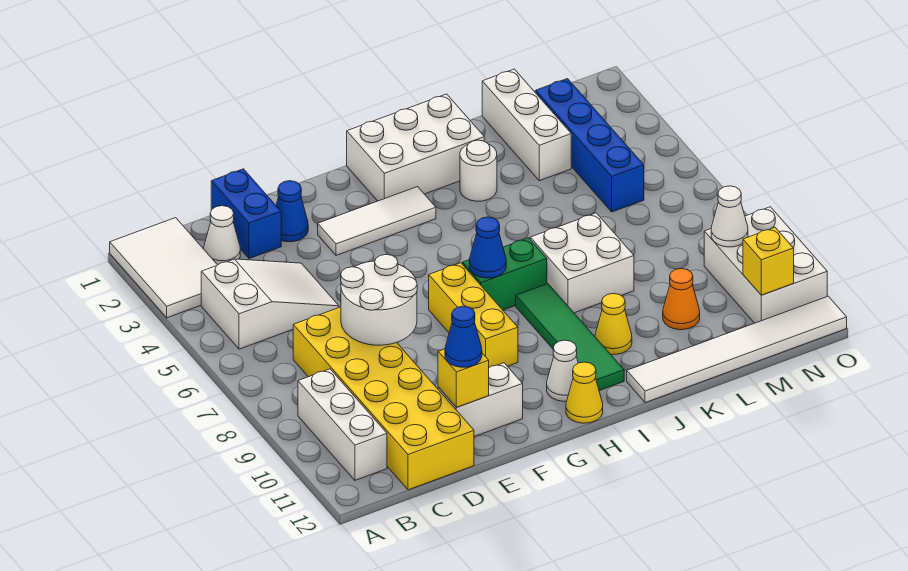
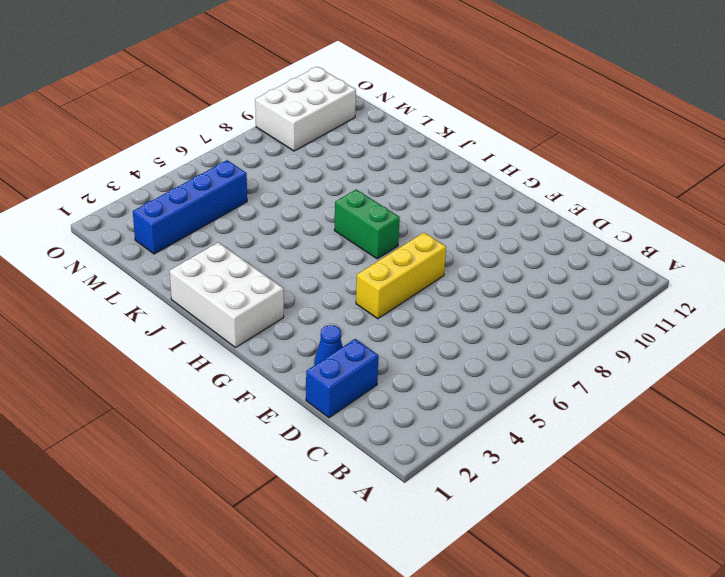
yellow 1x3 brick [356,233,446,319] -> yellow 1x3 brick moved to [429,263,518,367]
none -> white 2x3 tile [110,218,217,318]
none -> white 2x3 slope [201,259,339,349]
none -> white 1x3 brick [298,369,387,480]

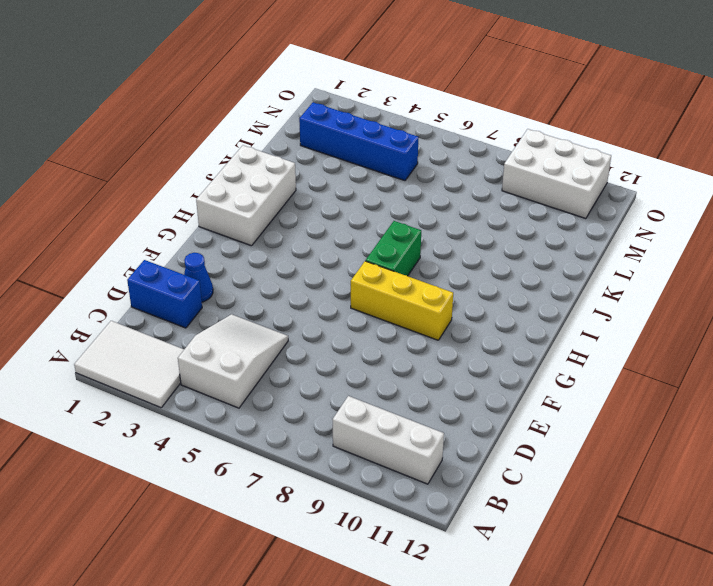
none -> white 1x1 cone [204,206,240,265]
none -> yellow 2x6 brick [293,307,474,490]
none -> white 1x2 brick [438,363,523,437]

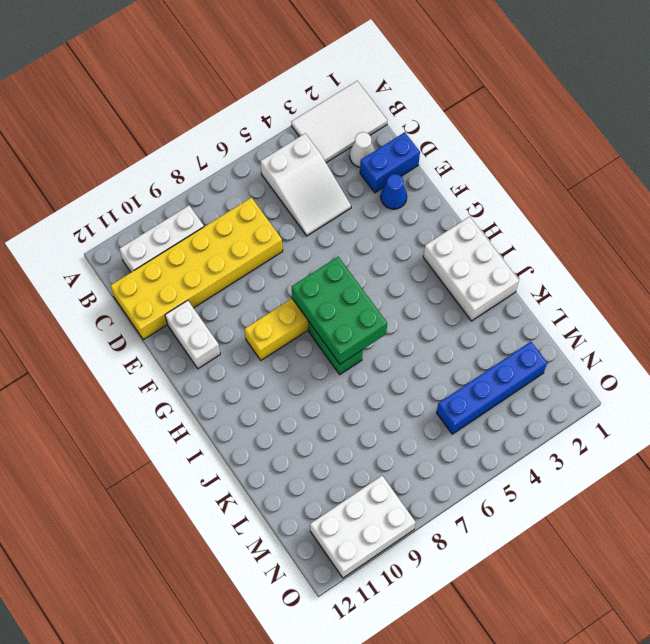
green 2x3 brick [292,257,387,364] -> blue 1x1 cone [469,217,506,278]
none -> white 1x3 tile [318,187,436,255]
none -> white 1x1 cone [547,340,578,401]
none -> yellow 1x1 cone [566,362,603,423]

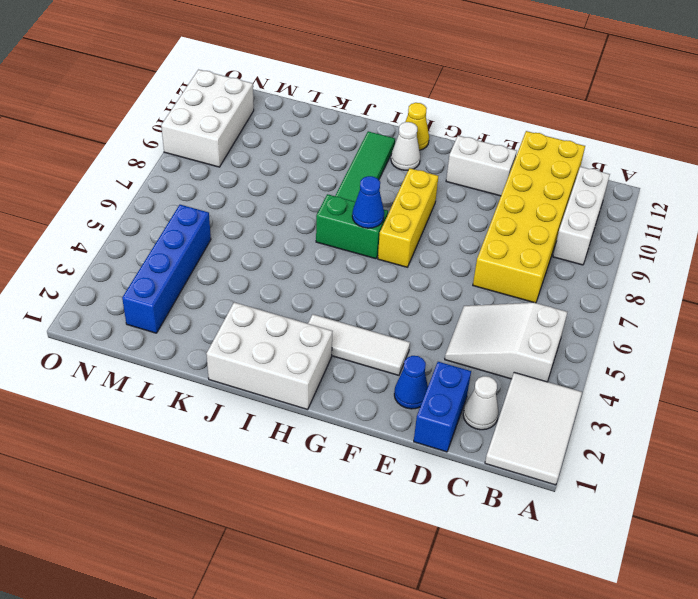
none -> white 1x1 round brick [460,140,497,201]
none -> white 2x2 brick [530,213,634,313]
none -> yellow 1x1 cone [595,293,632,355]

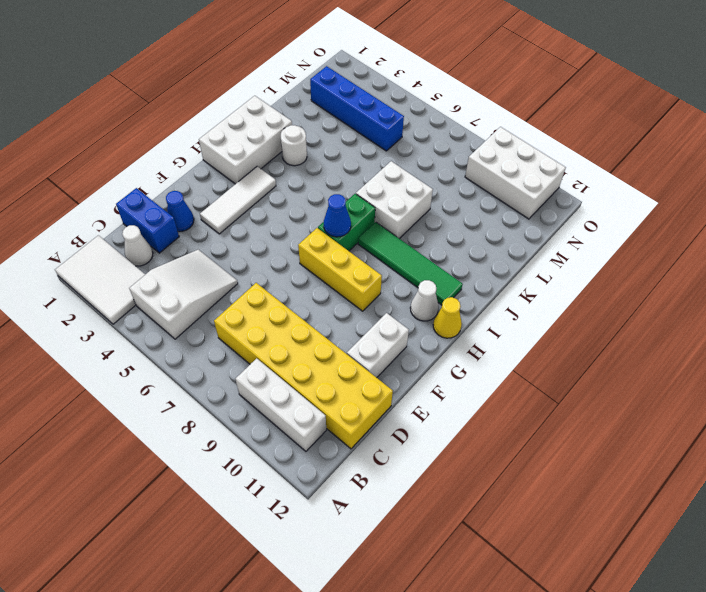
none -> yellow 1x1 cone [595,293,632,355]
none -> white 1x6 tile [627,296,847,403]
none -> white 1x3 brick [482,69,571,181]

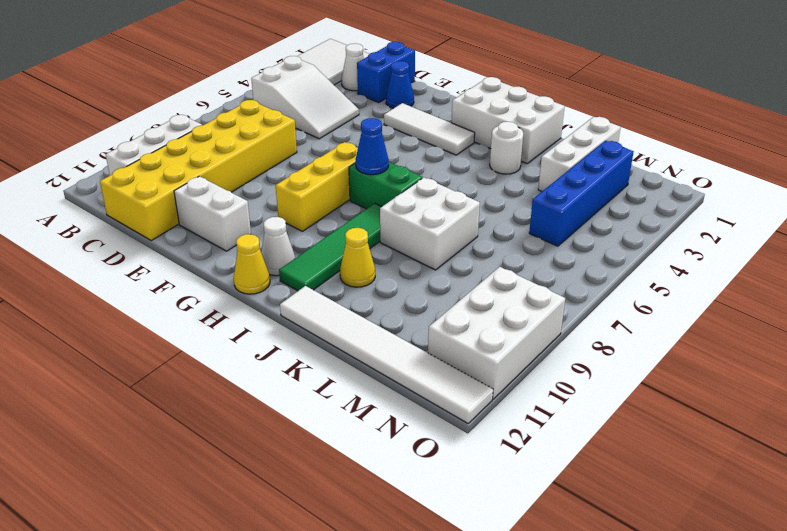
none -> orange 1x1 cone [663,269,700,330]
none -> white 2x2 round brick [341,254,417,345]
none -> yellow 1x1 brick [438,349,489,407]

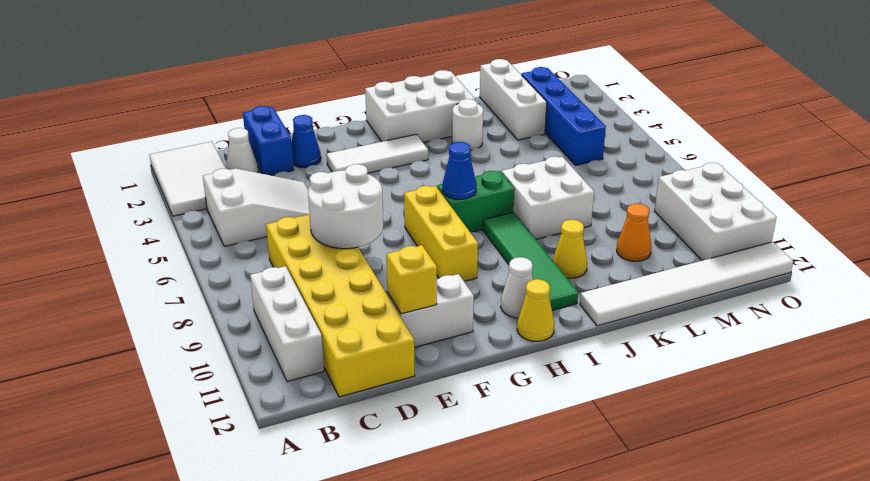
none -> white 1x1 cone [711,186,748,247]
none -> yellow 1x1 brick [743,228,794,295]
none -> blue 1x1 cone [445,306,482,367]

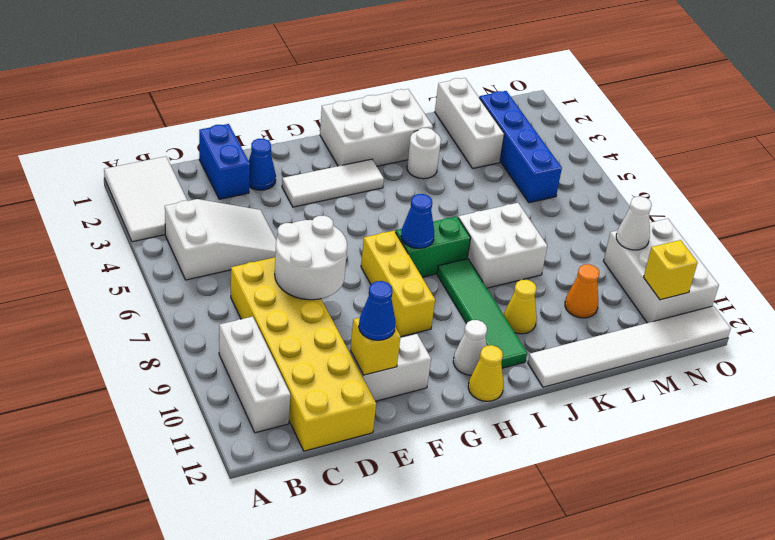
none -> white 1x1 cone [204,206,240,265]

